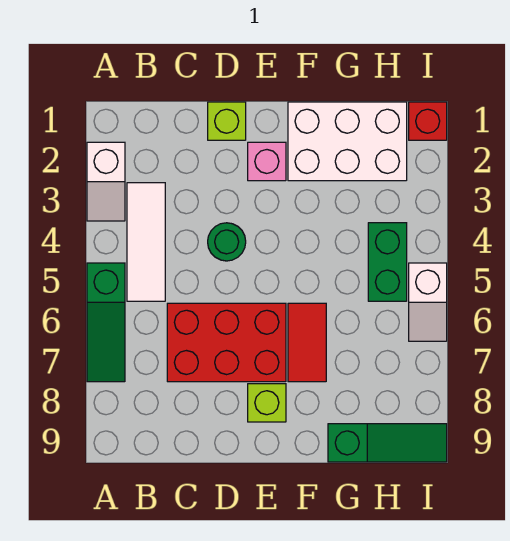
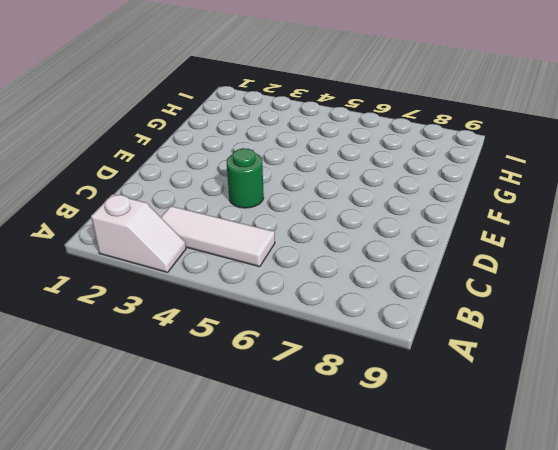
none -> green 1x3 slope [87,263,125,382]
none -> red 2x3 brick [167,303,286,382]
none -> lime 1x1 brick [208,102,246,140]

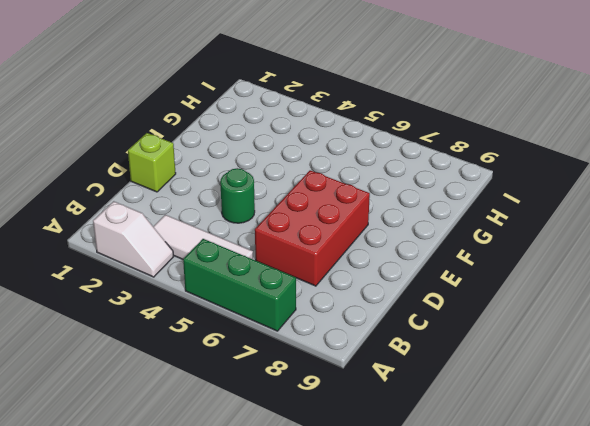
green 1x3 brick [183,239,296,331] -> green 1x3 slope [87,263,125,382]
none -> pink 1x1 brick [248,142,286,181]
none -> lime 1x1 brick [248,384,286,422]
none -> white 2x3 brick [288,102,407,181]

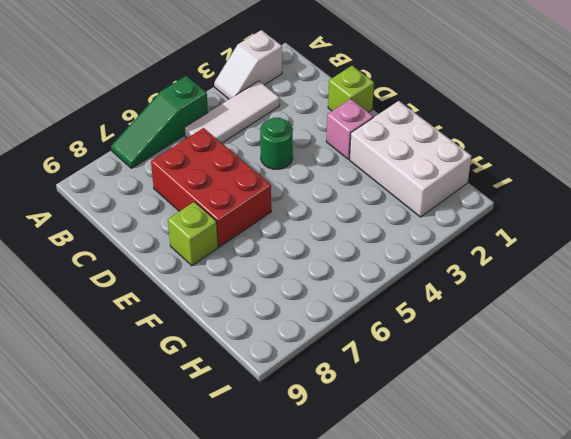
none -> red 1x2 tile [288,303,326,382]
none -> green 1x3 slope [328,424,447,462]
none -> green 1x2 brick [368,223,407,301]

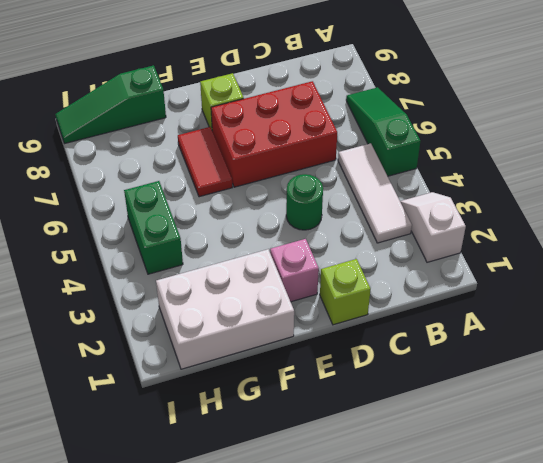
none -> red 1x1 brick [409,102,447,140]
none -> white 1x2 slope [409,263,447,341]

